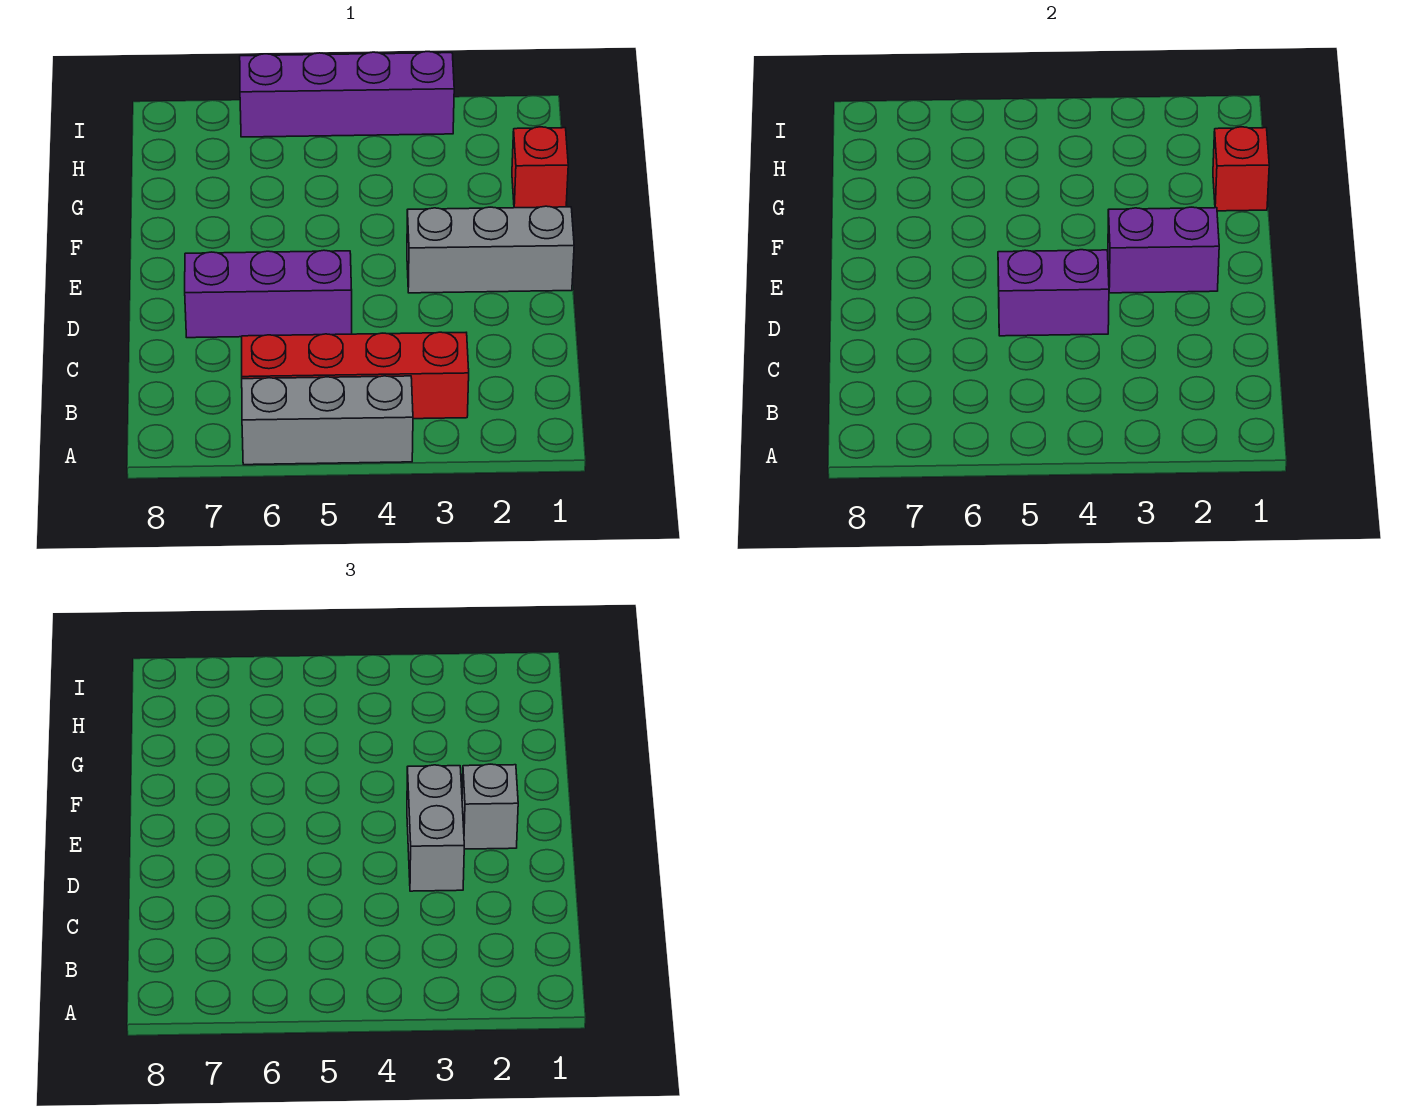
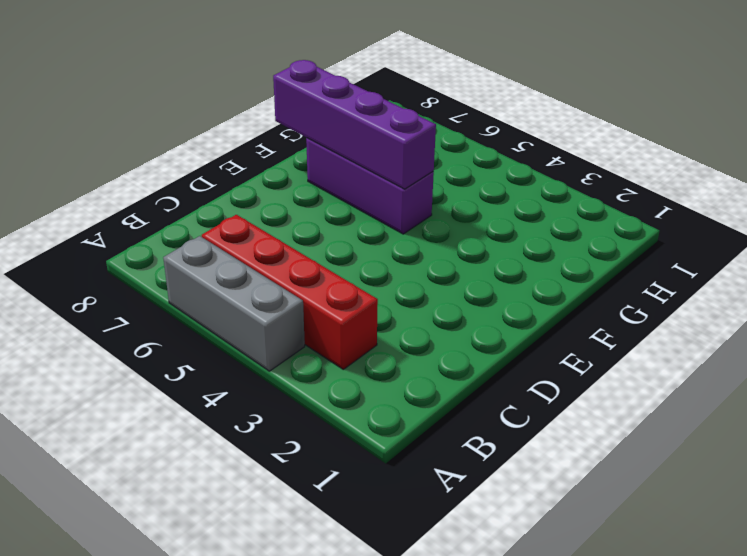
purple 1x3 brick [306,138,434,234] -> purple 1x3 brick moved to [185,250,352,338]
purple 1x4 brick [273,60,436,189] -> purple 1x4 brick moved to [240,52,454,137]
none -> grey 1x3 brick [407,206,574,293]
none -> red 1x1 brick [512,127,568,208]

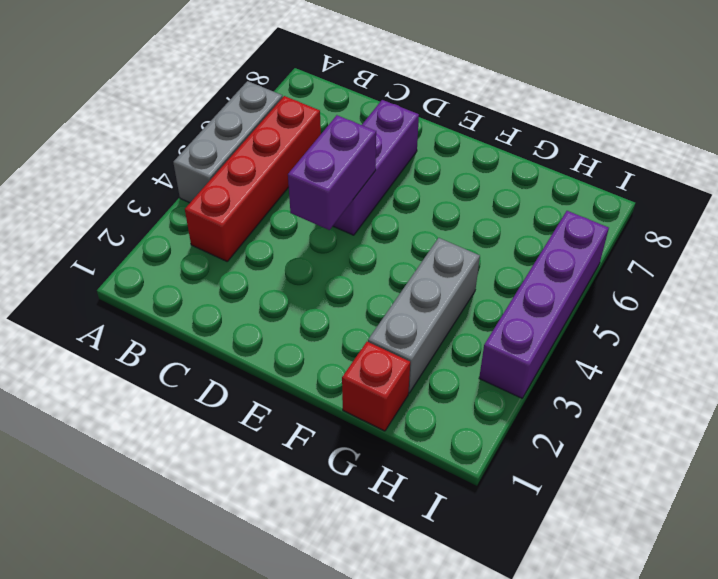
grey 1x3 brick [368,238,480,393] -> grey 1x3 brick moved to [407,206,574,293]
none -> purple 1x2 brick [1108,207,1219,293]
none -> red 1x1 brick [1213,127,1269,211]

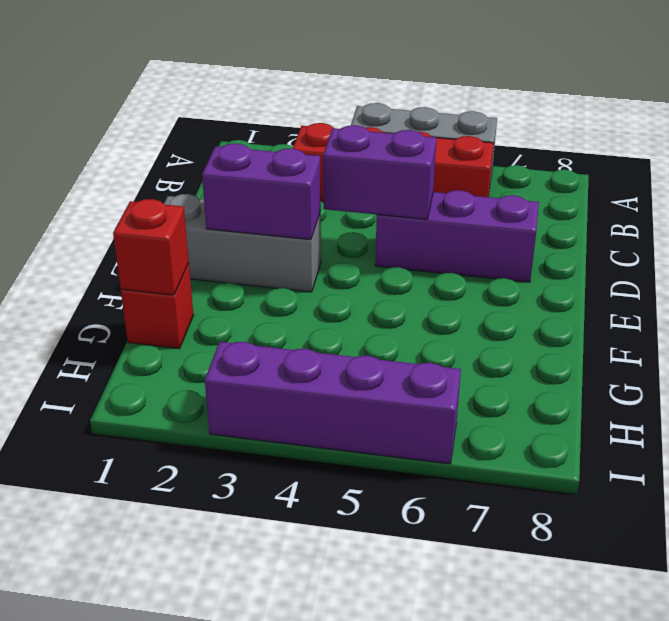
none -> grey 1x2 brick [407,765,464,891]
none -> grey 1x1 brick [462,764,518,849]

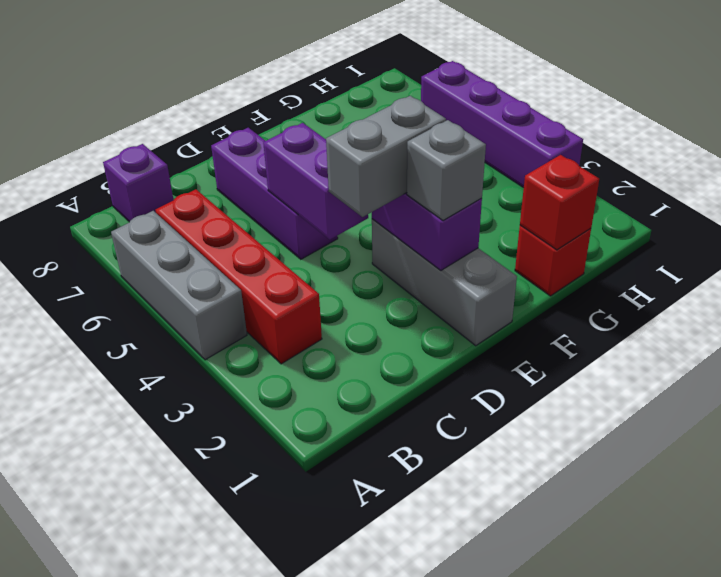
purple 1x1 brick [103,144,173,222] -> none

